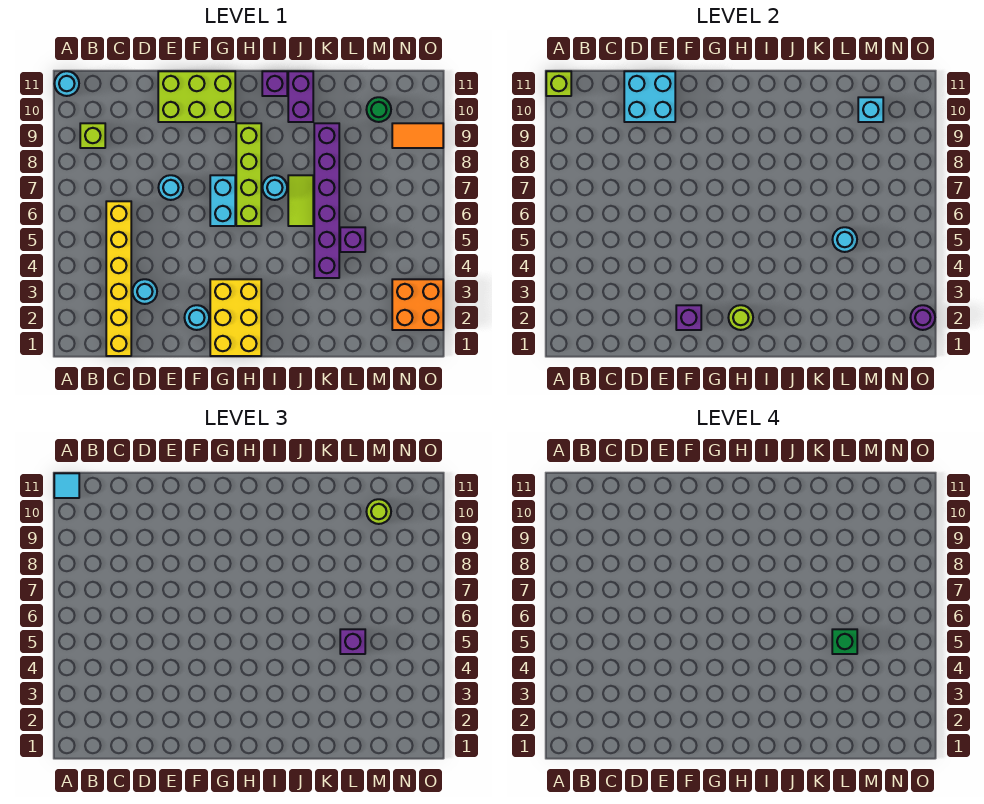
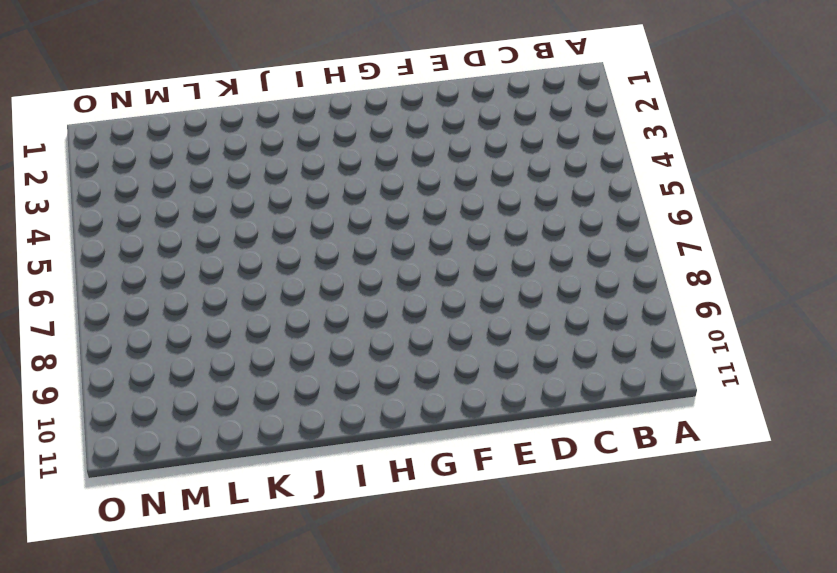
none -> cyan 1x1 round brick [54,71,79,96]
none -> lime 1x1 brick [80,123,105,148]
none -> yellow 1x6 brick [106,201,131,356]
none -> cyan 1x1 round brick [132,279,157,304]

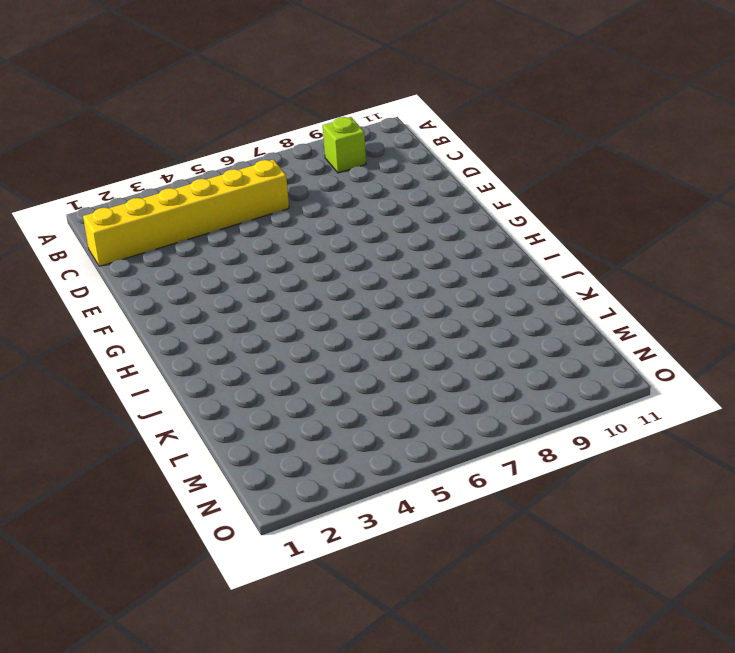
none -> cyan 1x1 round brick [54,71,79,96]
none -> cyan 1x1 round brick [132,279,157,304]
none -> cyan 1x1 round brick [158,175,183,200]
none -> lime 2x3 brick [158,71,235,122]

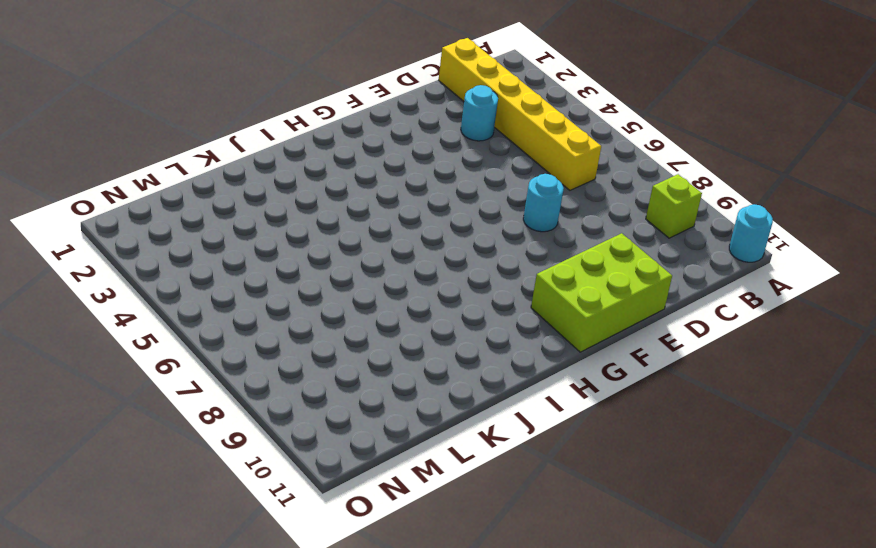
none -> cyan 1x1 round brick [184,305,209,330]
none -> yellow 2x3 brick [210,279,261,356]
none -> cyan 1x2 brick [210,175,235,226]
none -> lime 1x4 brick [236,123,261,226]

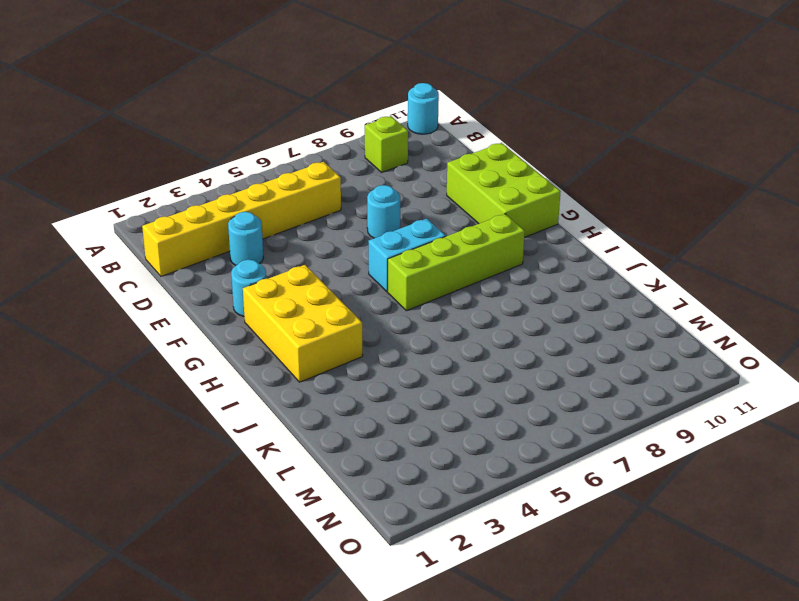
yellow 2x3 brick [243,265,363,382] -> yellow 2x3 brick turned to [210,279,261,356]
none -> cyan 1x1 round brick [262,175,287,200]
none -> purple 1x1 brick [262,71,287,96]
none -> lime 1x2 tile [288,175,313,226]
none -> purple 1x2 brick [288,71,313,122]

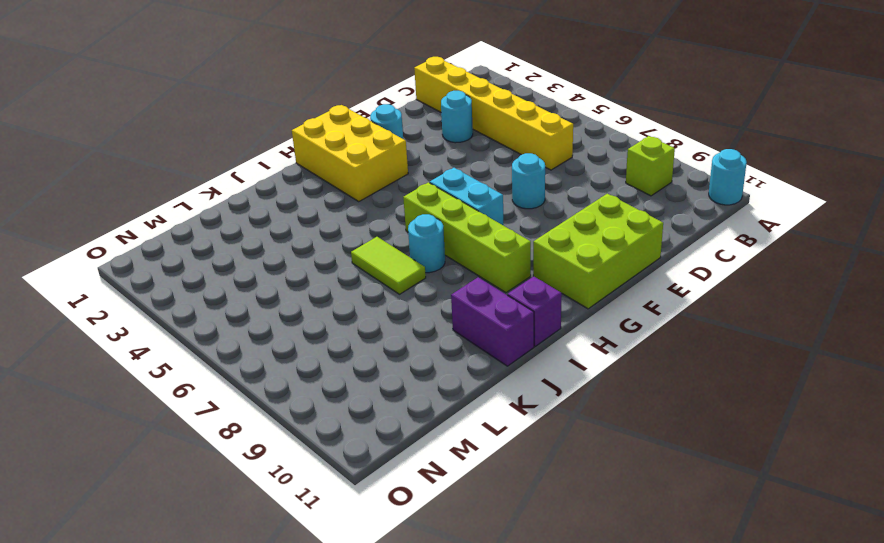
none -> purple 1x6 brick [314,123,339,278]
none -> purple 1x1 brick [340,227,365,252]
none -> green 1x1 round brick [366,97,391,122]
none -> orange 2x2 brick [392,279,443,330]

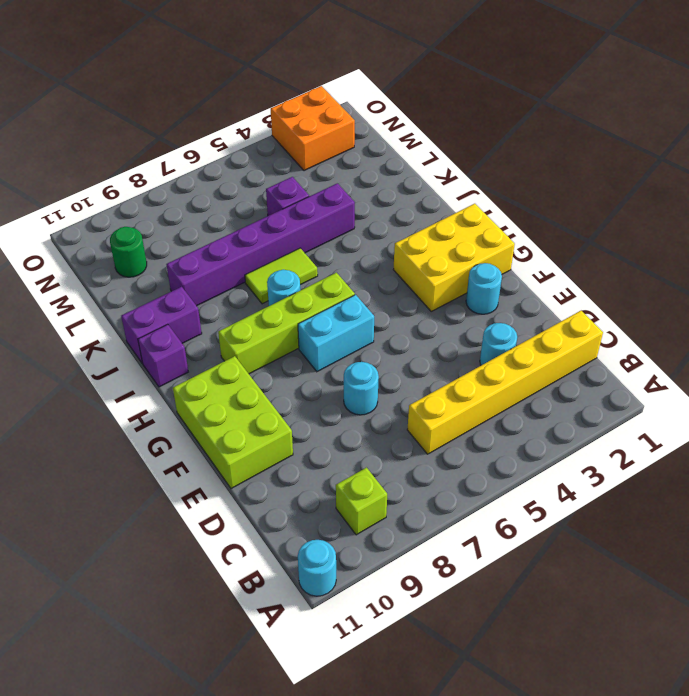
none -> orange 1x2 tile [392,123,443,148]
none -> lime 1x1 brick [546,71,571,96]
none -> cyan 2x2 brick [624,71,675,122]
none -> purple 1x1 brick [676,305,701,330]

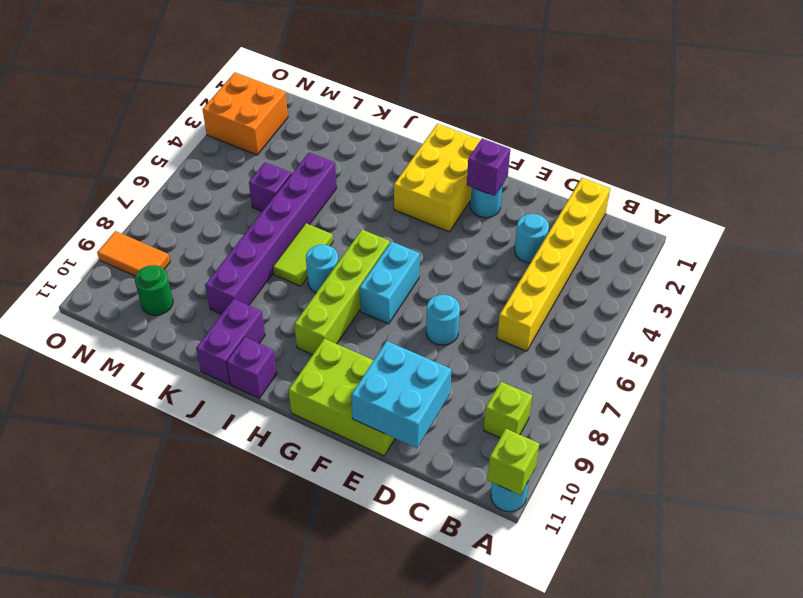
none -> lime 1x1 round brick [728,305,753,330]
none -> cyan 1x1 round brick [832,227,857,252]
none -> cyan 1x1 brick [858,97,883,122]
none -> purple 1x1 round brick [910,305,935,330]

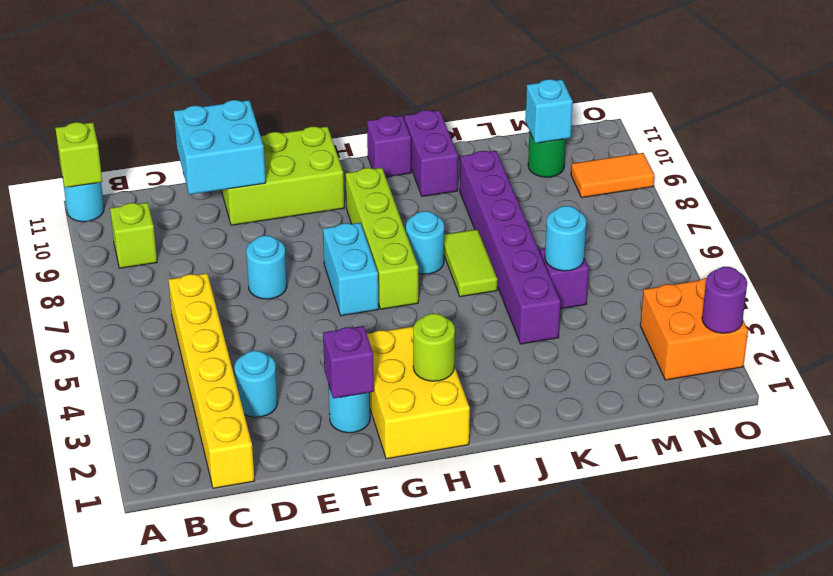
none -> cyan 1x1 tile [54,473,79,498]
none -> purple 1x1 brick [340,629,365,654]
none -> lime 1x1 round brick [366,499,391,524]
none -> green 1x1 brick [832,629,857,654]

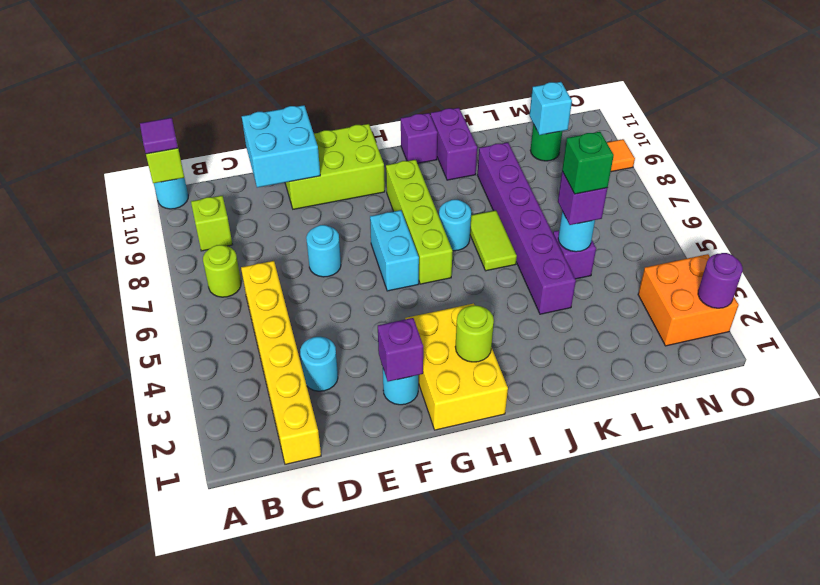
purple 1x1 tile [140,118,178,154] -> cyan 1x1 tile [54,473,79,498]
lime 1x1 round brick [203,245,241,297] -> lime 1x1 round brick moved to [366,499,391,524]

